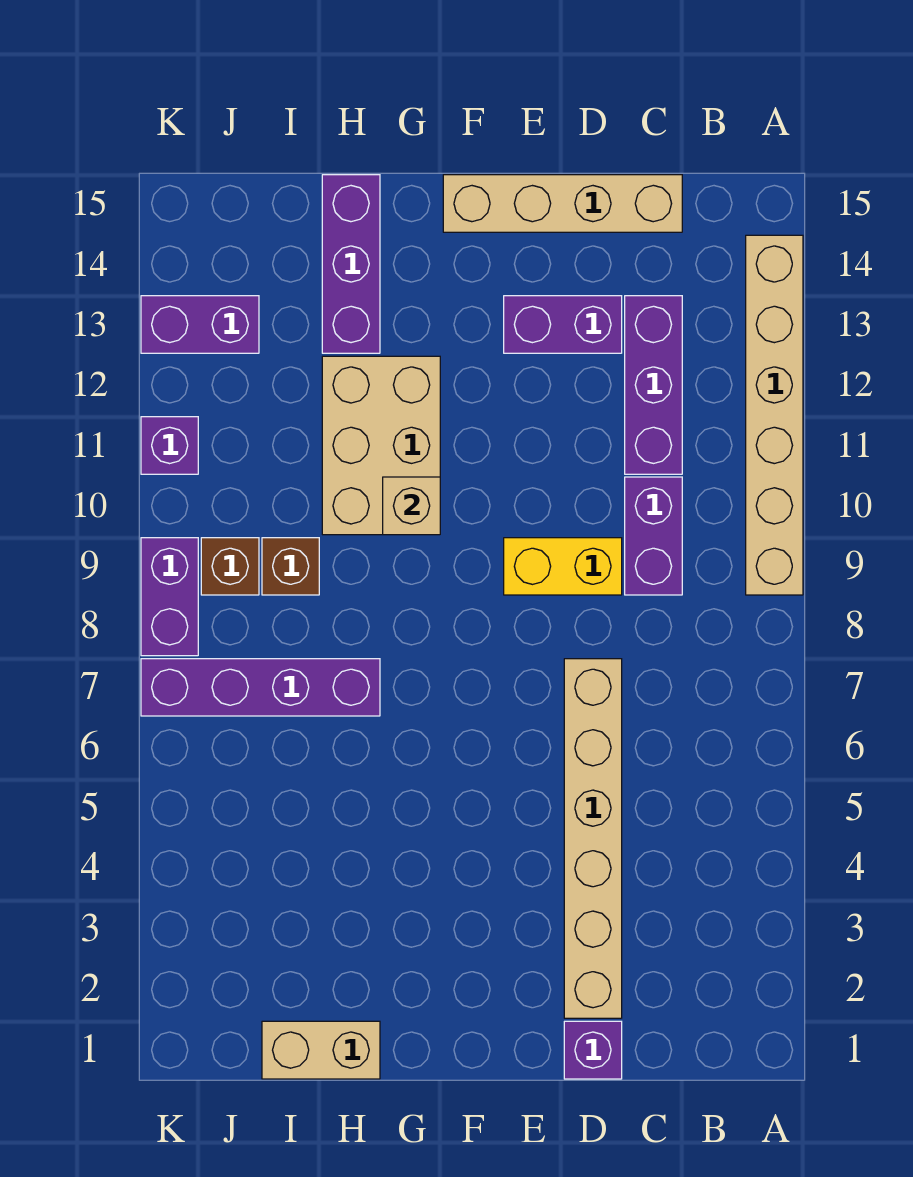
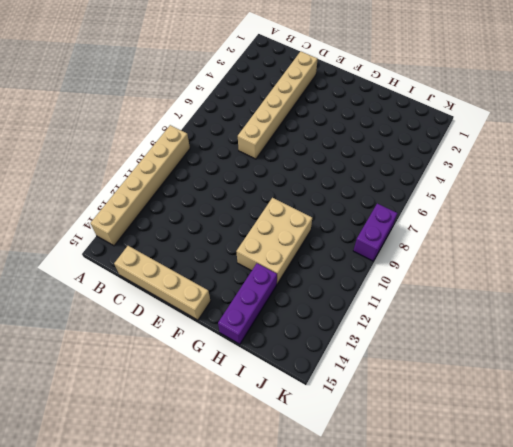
none -> purple 1x2 brick [625,477,682,595]
none -> purple 1x3 brick [625,296,682,474]
none -> purple 1x1 brick [564,1021,622,1079]

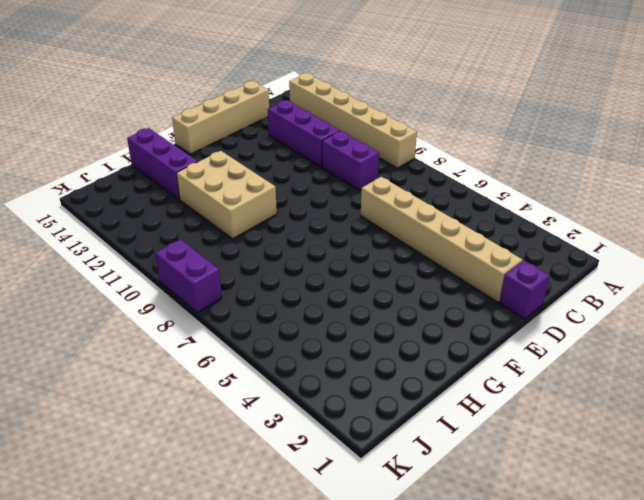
none -> yellow 1x2 brick [504,538,622,595]
none -> purple 1x2 brick [504,296,622,353]
none -> tan 1x2 brick [262,1021,380,1079]

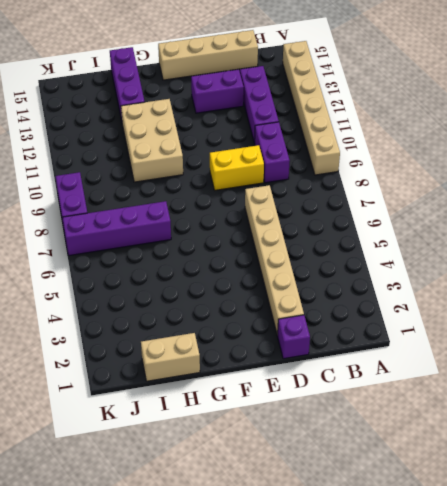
none -> brown 1x1 brick [262,538,319,595]
none -> brown 1x1 brick [201,538,259,595]
none -> purple 1x2 brick [141,296,259,353]

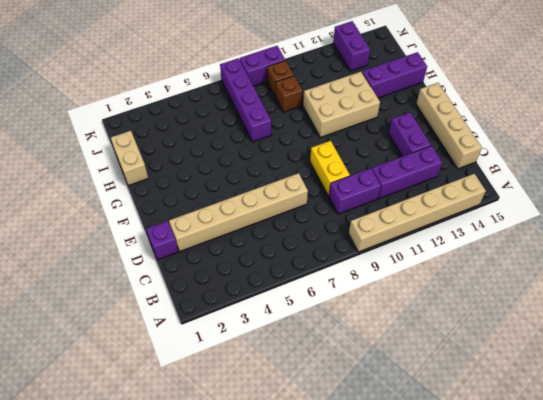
none -> purple 1x1 brick [141,417,198,474]
none -> tan 1x1 brick [383,477,440,535]

